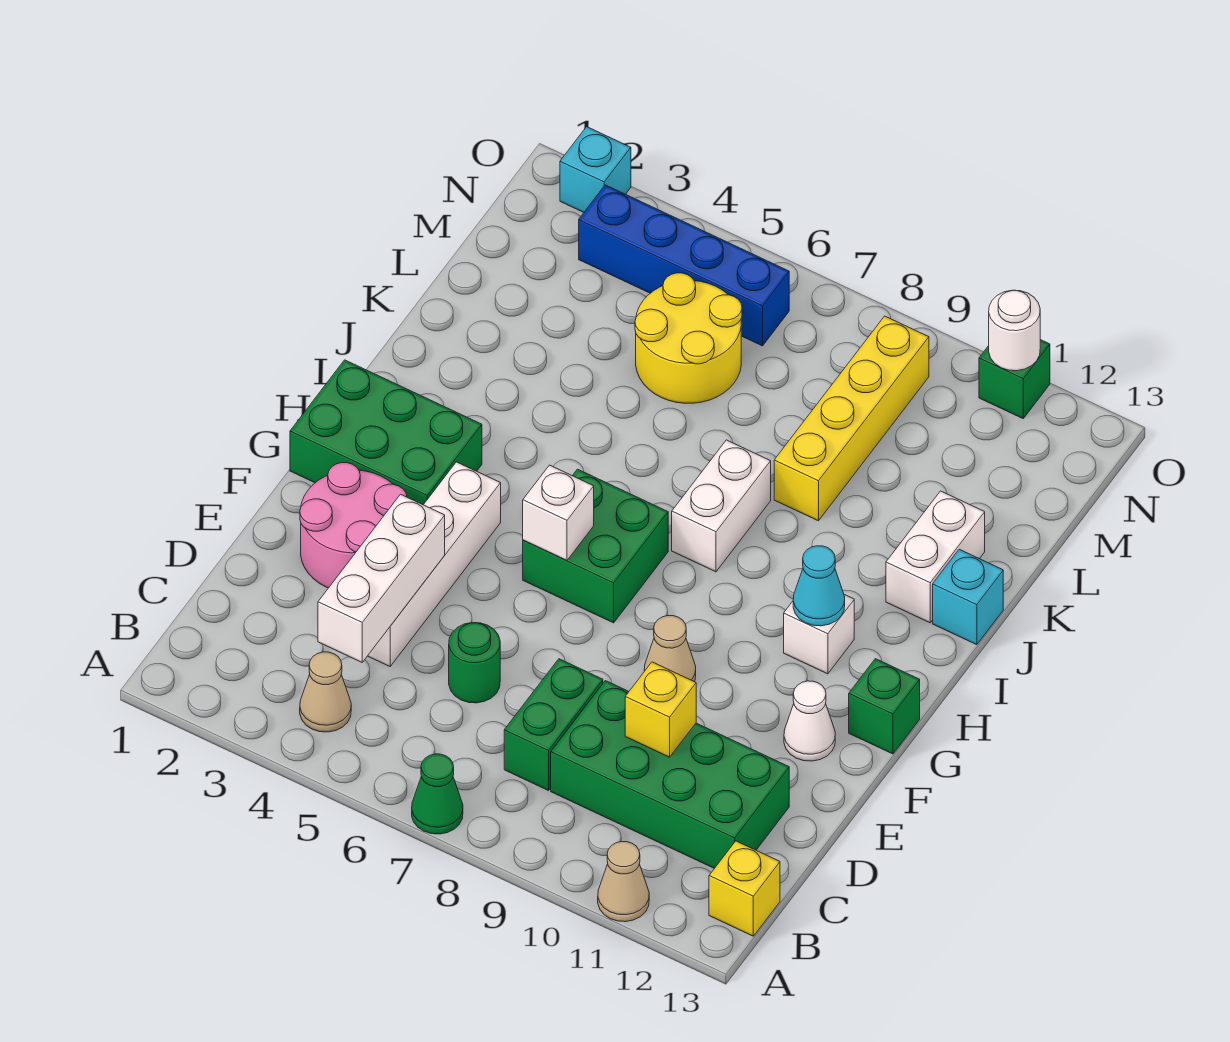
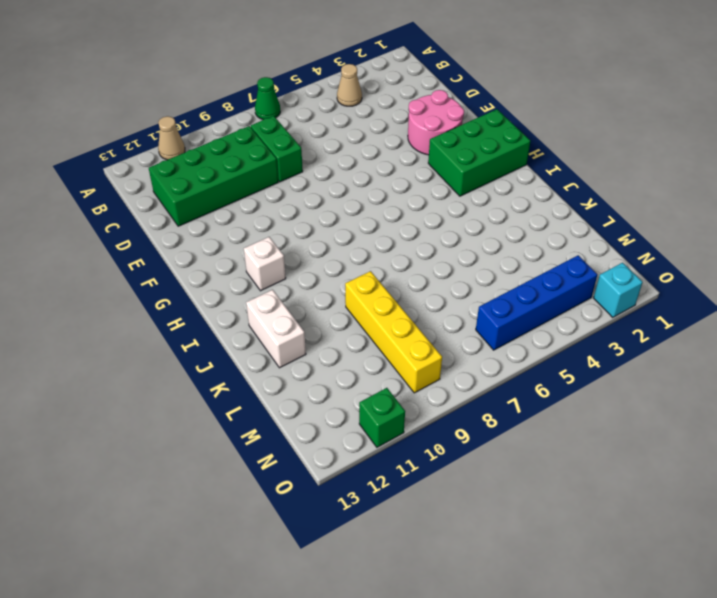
none -> yellow 1x1 brick [709,841,780,936]
none -> white 1x4 brick [368,462,501,666]
none -> green 1x1 round brick [449,623,500,703]

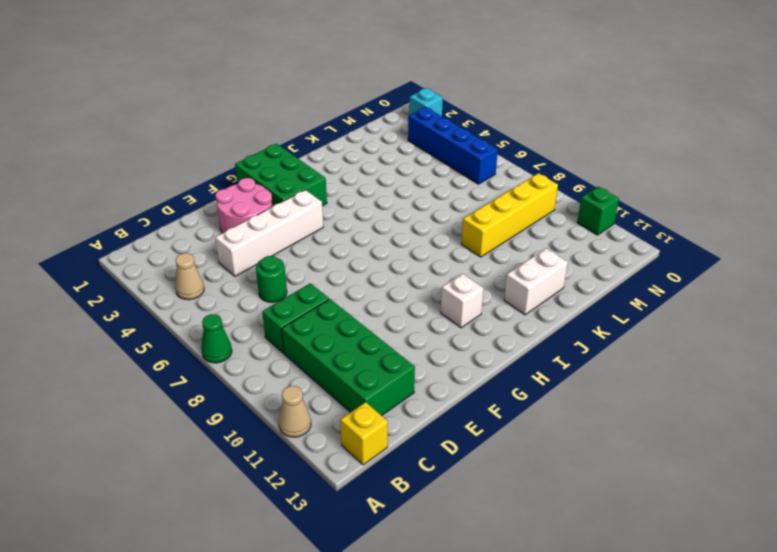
none -> tan 1x1 cone [644,616,696,681]
none -> white 1x1 cone [784,681,835,761]
none -> green 2x2 brick [523,469,668,623]

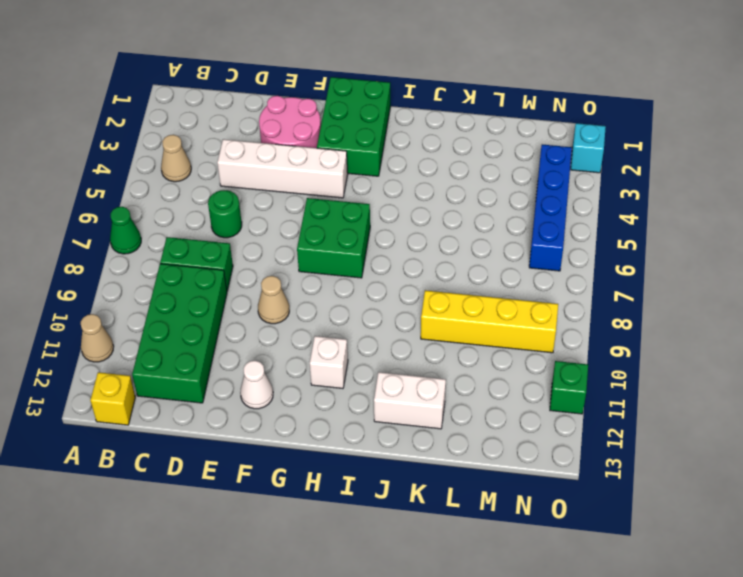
none -> green 1x1 brick [849,659,920,754]
none -> white 1x2 brick [672,440,771,572]
none -> cyan 1x1 brick [933,549,1003,645]

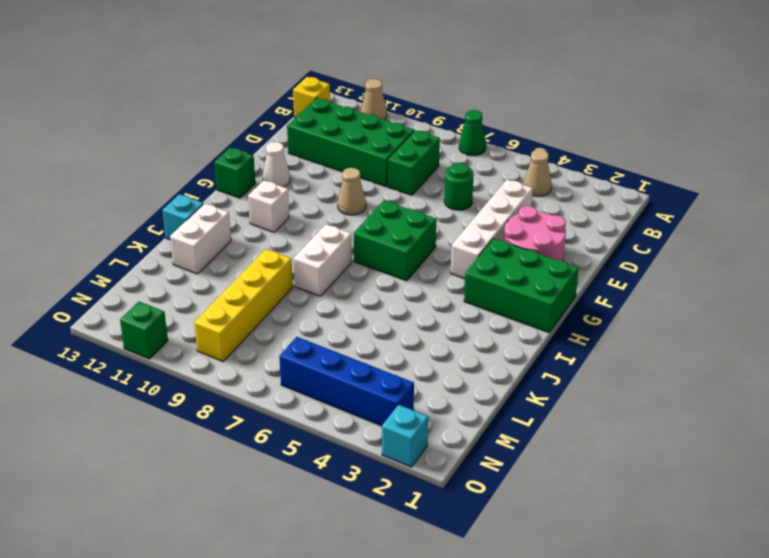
none -> yellow 2x2 round brick [635,273,742,403]
none -> white 1x3 brick [318,494,445,662]
none -> yellow 1x1 brick [625,662,696,757]

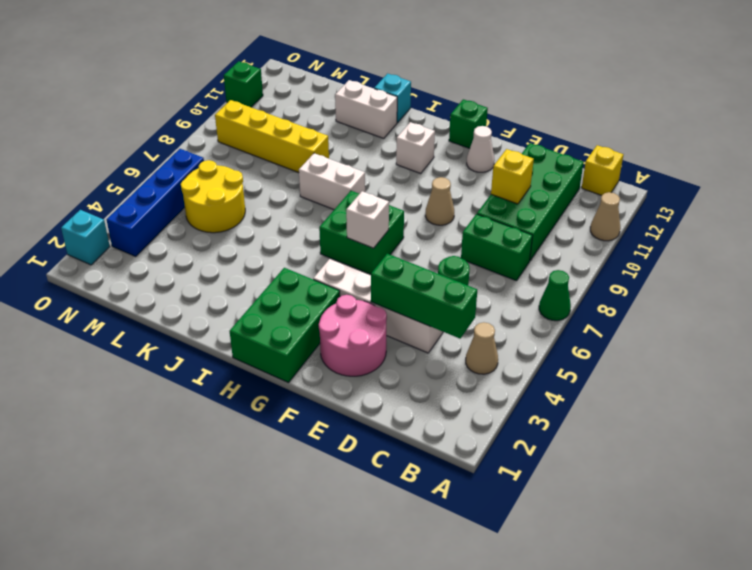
green 1x3 brick [371,254,477,338] -> white 1x3 brick [318,494,445,662]
none -> cyan 1x1 cone [793,546,845,626]
none -> white 1x1 round brick [989,290,1040,371]

